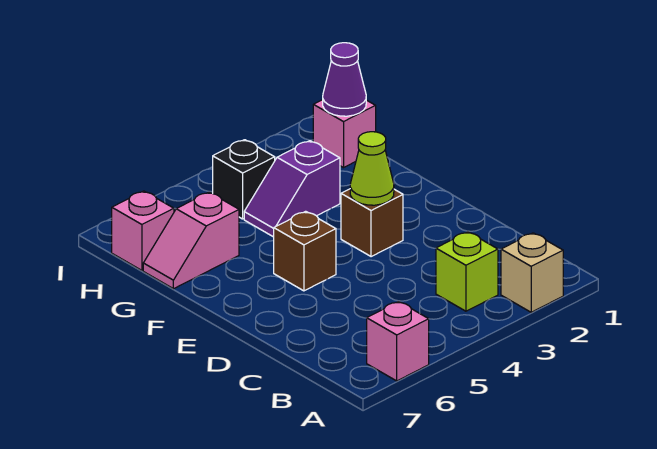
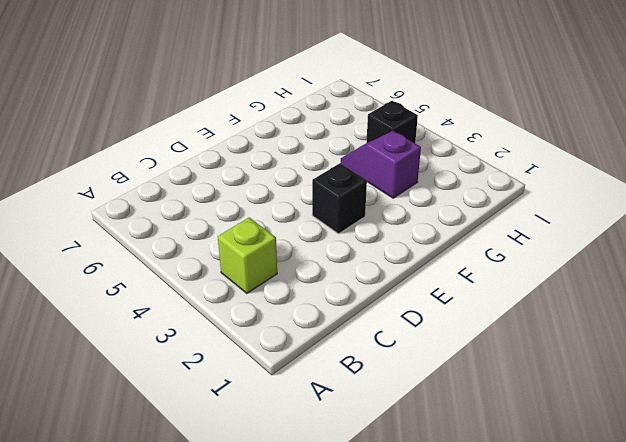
black 1x1 brick [312,163,367,234] -> brown 1x1 brick [341,189,403,257]
none -> tan 1x1 brick [501,233,563,312]
none -> pink 1x1 brick [367,302,429,381]
none -> brown 1x1 brick [274,211,336,291]

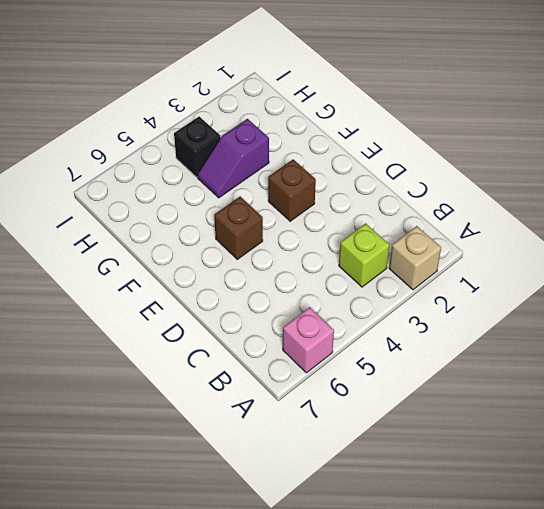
none -> pink 1x2 slope [143,192,239,289]
none -> pink 1x1 brick [313,100,376,168]
none -> pink 1x1 brick [112,191,174,270]

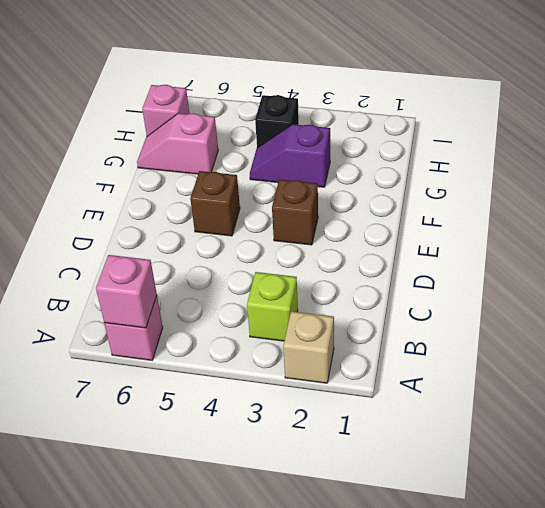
pink 1x1 brick [96,255,157,328] -> pink 1x1 brick moved to [313,100,376,168]
none -> lime 1x1 cone [350,132,394,205]
none -> purple 1x1 cone [323,43,366,116]

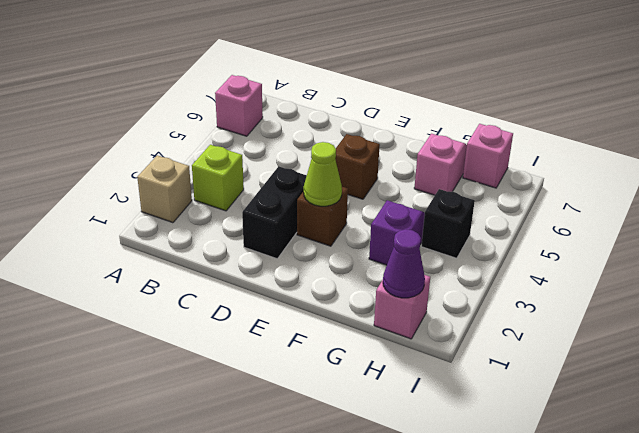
black 1x2 brick [242,166,307,259] -> none

